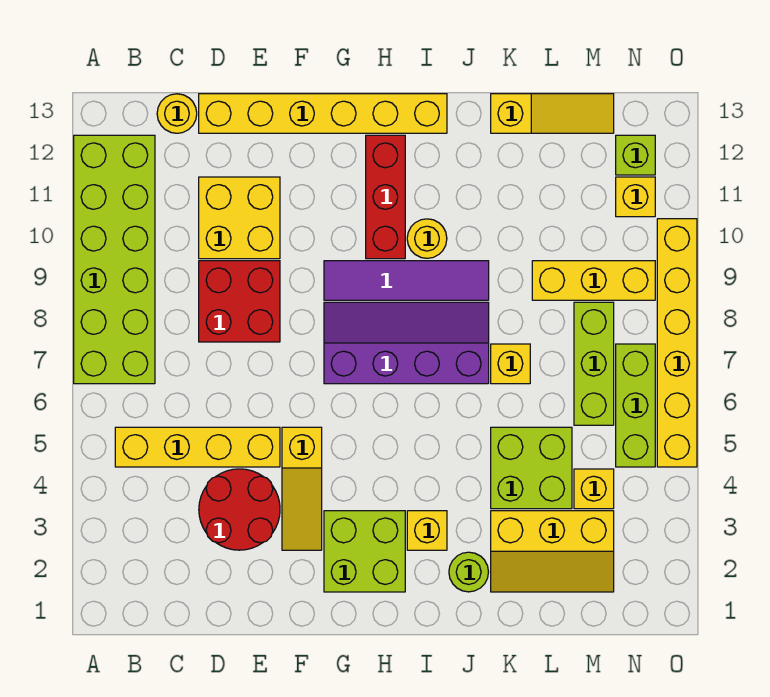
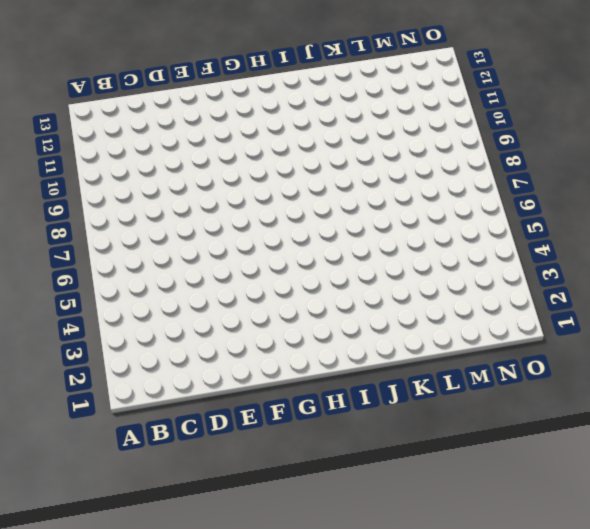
none -> lime 2x6 brick [74,135,155,384]
none -> yellow 1x4 brick [115,427,280,467]
none -> yellow 1x1 round brick [157,94,197,133]

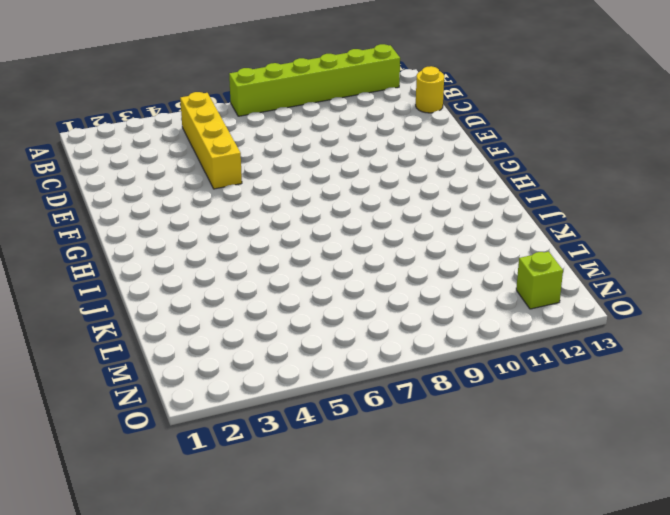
lime 1x6 brick [229,44,400,116] -> lime 2x6 brick [74,135,155,384]
none -> red 2x2 round brick [199,469,280,550]
none -> red 2x2 brick [199,261,280,342]
none -> yellow 2x2 brick [199,177,280,259]

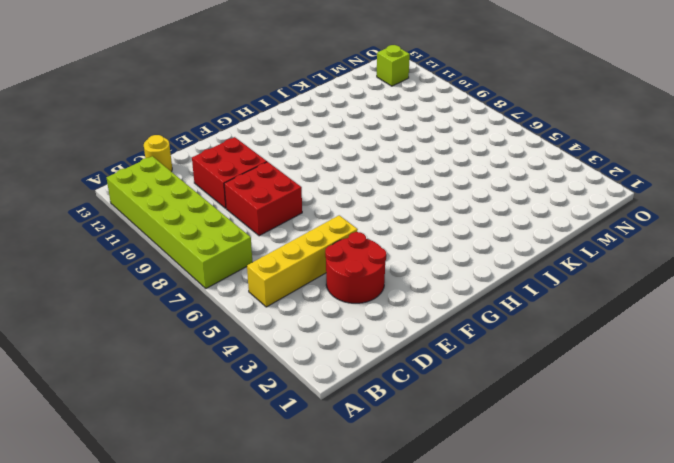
red 2x2 brick [192,137,267,208] -> yellow 2x2 brick [199,177,280,259]
none -> yellow 1x6 brick [199,94,447,133]
none -> yellow 1x3 slope [282,427,322,550]
none -> lime 2x2 brick [324,511,405,592]

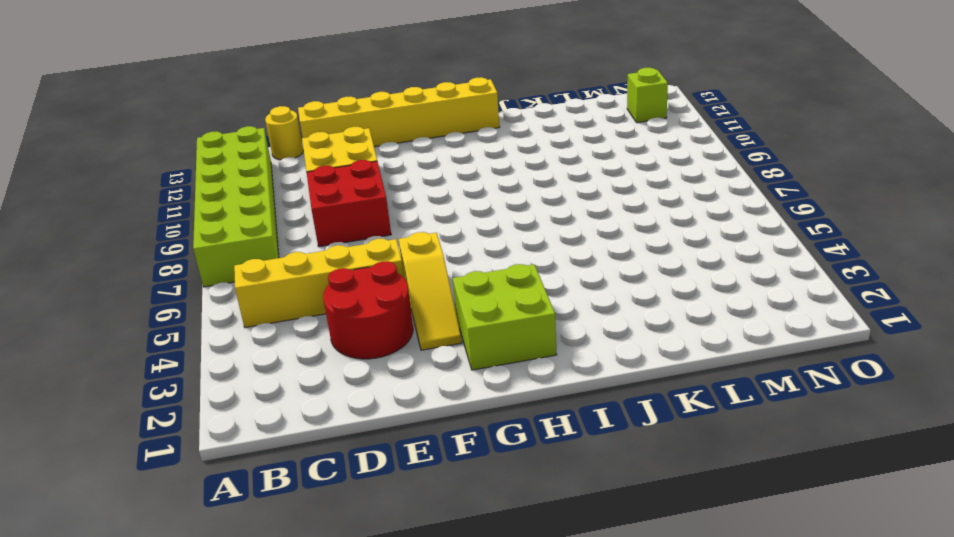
none -> purple 2x4 slope [324,302,489,384]
none -> purple 1x4 tile [324,261,489,300]
none -> red 1x3 brick [366,135,405,259]

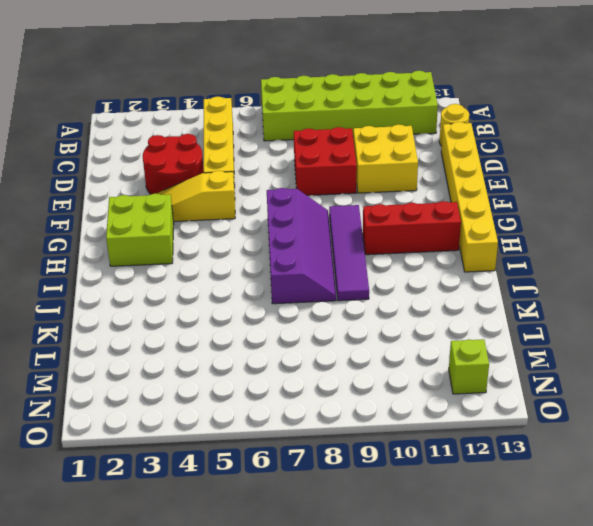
none -> yellow 1x1 brick [407,511,447,550]
none -> yellow 1x1 round brick [407,219,447,258]
none -> lime 1x1 round brick [449,552,488,592]

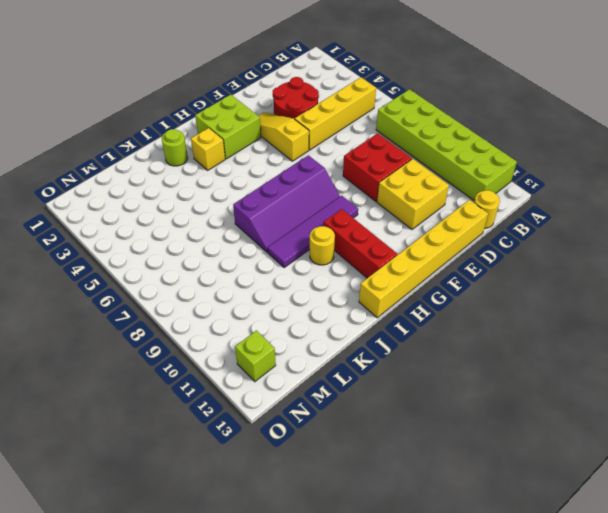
none -> yellow 2x3 slope [491,511,614,592]
none -> lime 2x2 brick [491,427,572,509]
none -> yellow 1x1 brick [491,344,530,384]

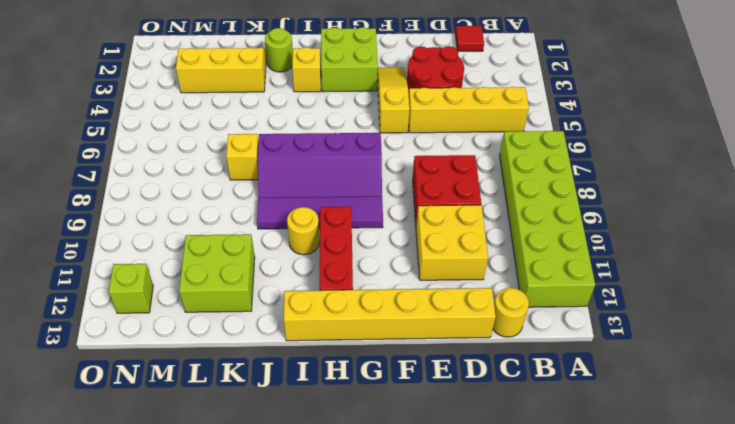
red 1x1 tile [455,26,484,51] -> none
lime 2x2 brick [179,234,255,312] -> lime 2x2 brick moved to [491,427,572,509]
none -> yellow 1x3 slope [491,94,614,133]
none -> yellow 1x3 brick [532,261,655,300]
none -> yellow 1x1 brick [574,469,614,509]

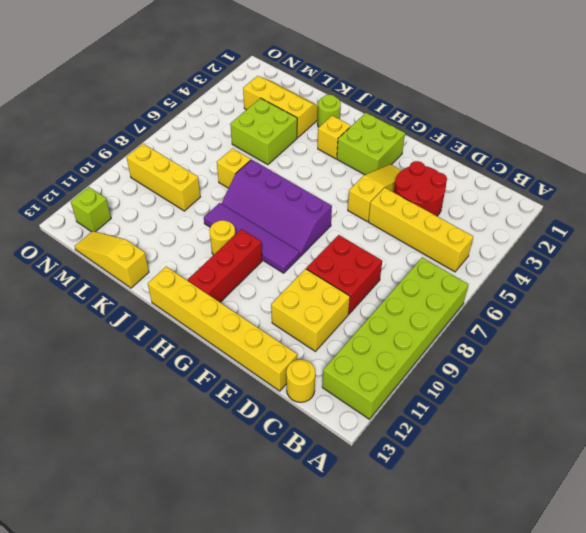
none -> yellow 1x1 brick [574,469,614,509]
none -> lime 1x3 brick [574,302,614,425]
none -> lime 1x3 brick [616,344,655,467]

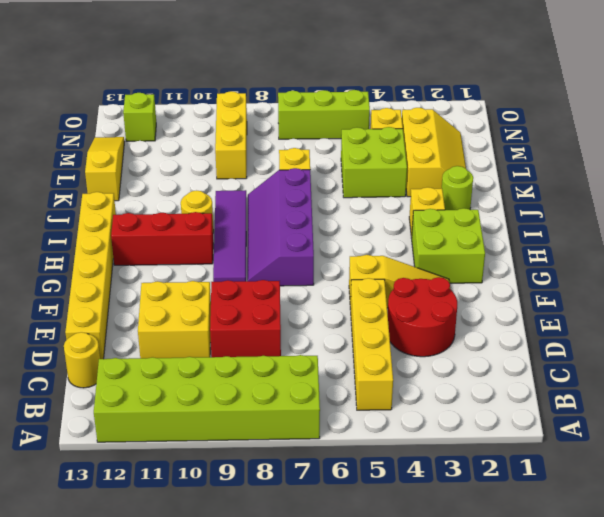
none -> lime 1x3 brick [574,302,614,425]
none -> yellow 1x1 brick [616,177,655,217]
none -> yellow 1x6 brick [657,219,697,467]

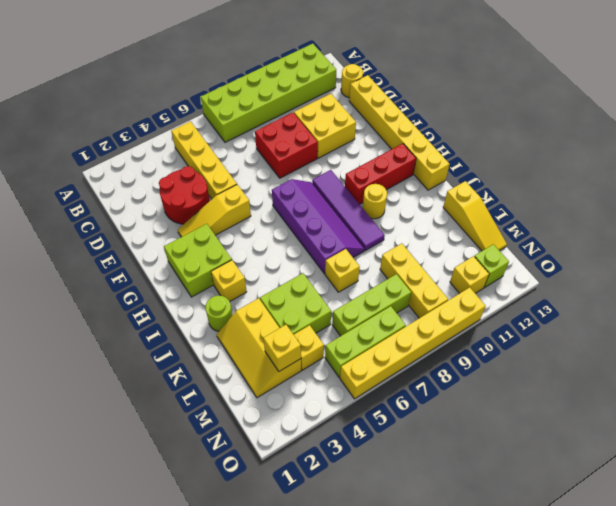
yellow 1x1 brick [263,325,301,371] -> none

